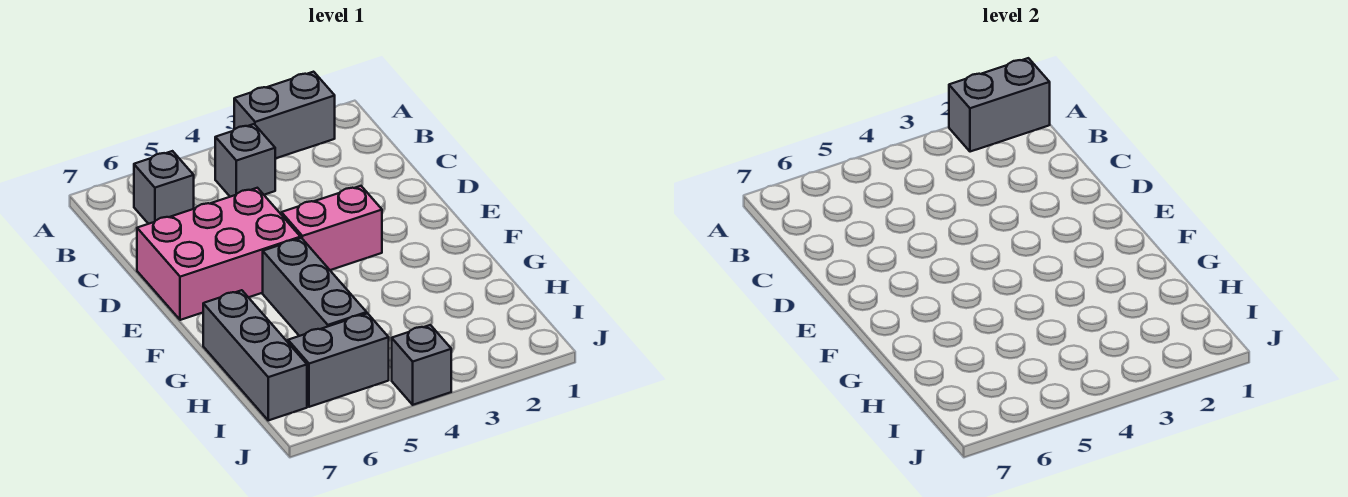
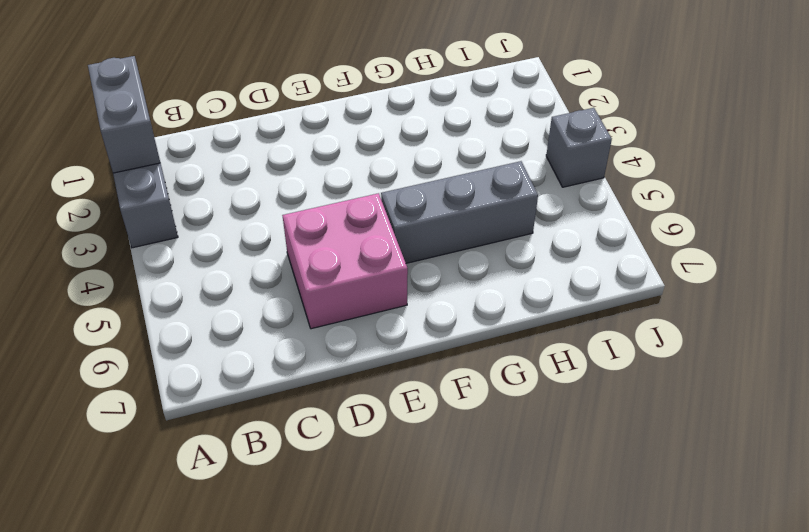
pink 2x2 brick [282,193,408,329] -> pink 2x3 brick [137,188,301,320]
none -> grey 1x1 brick [215,124,275,197]
none -> grey 1x1 brick [134,151,194,224]

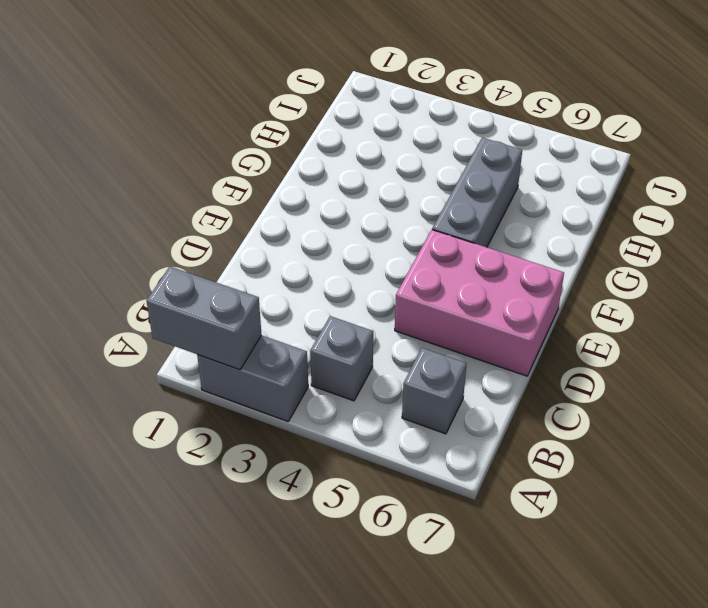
none -> pink 1x2 brick [282,186,382,270]
none -> grey 1x3 brick [203,290,307,420]

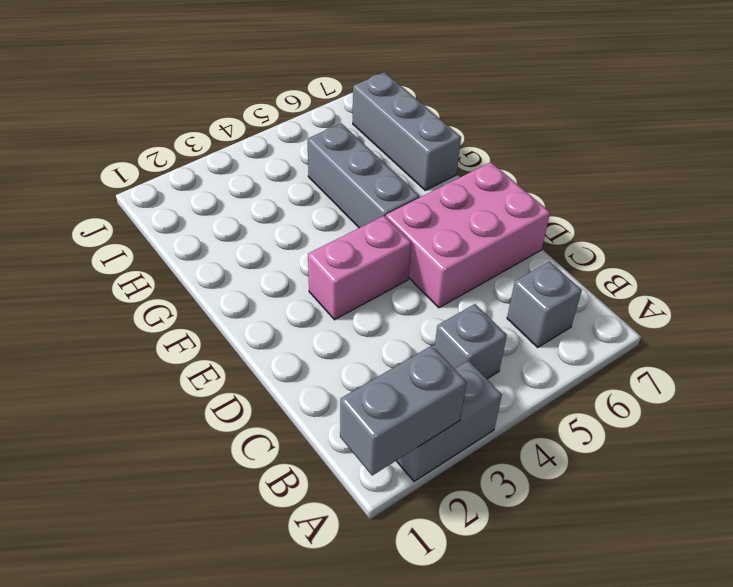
none -> grey 1x2 brick [288,313,389,407]
none -> grey 1x1 brick [392,325,451,405]

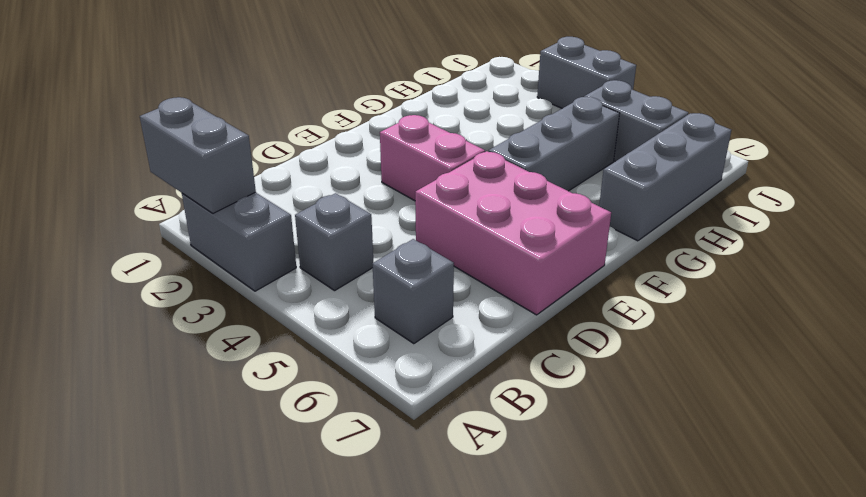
grey 1x2 brick [537,37,636,108] -> grey 1x1 brick [392,325,451,405]

